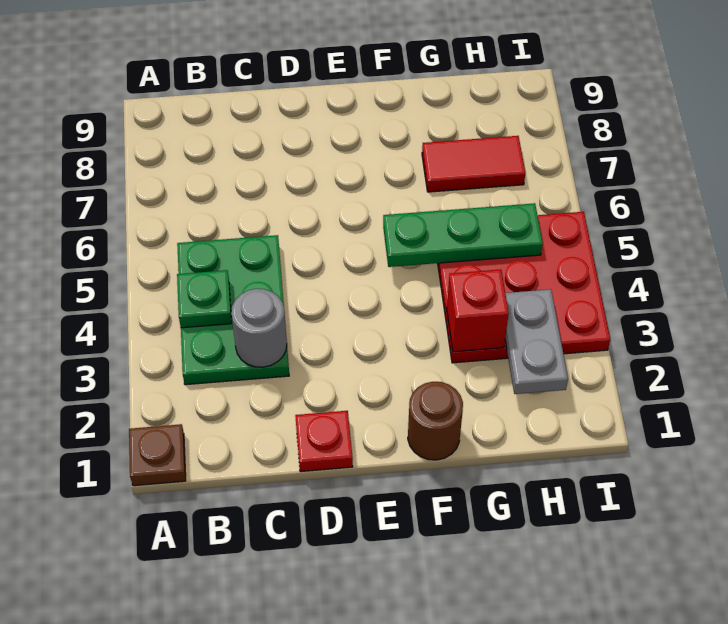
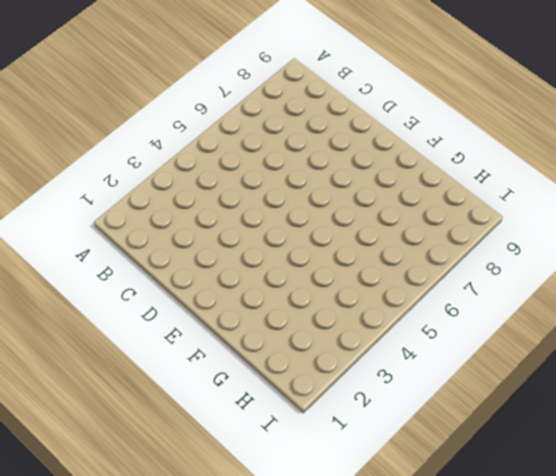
none -> brown 1x1 plate [129,424,186,486]
none -> green 2x3 plate [177,235,289,385]

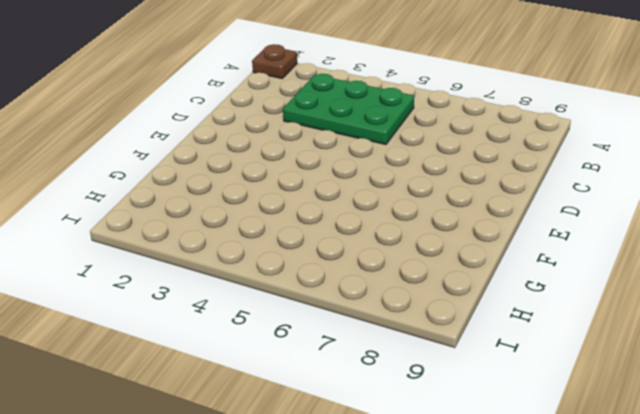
none -> red 1x1 plate [295,411,353,472]
none -> brown 1x1 round brick [408,382,463,460]

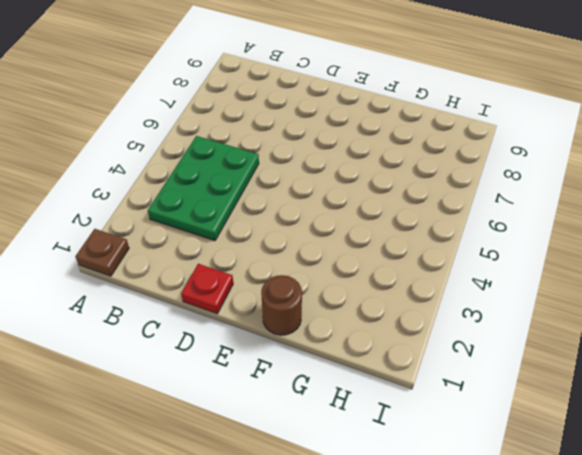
none -> red 3x3 plate [438,212,610,363]
none -> red 1x2 tile [422,136,525,192]

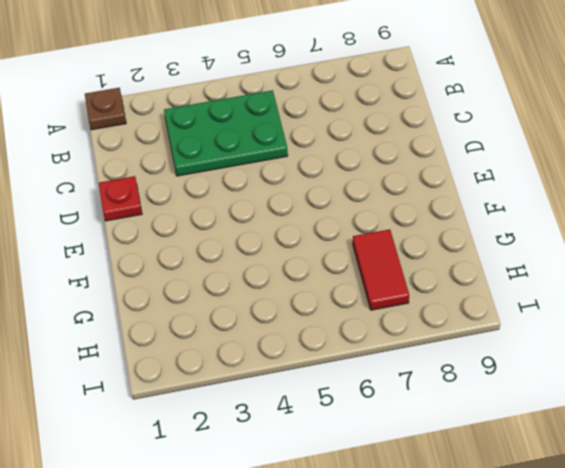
none -> brown 1x1 round brick [408,382,463,460]
none -> red 3x3 plate [438,212,610,363]

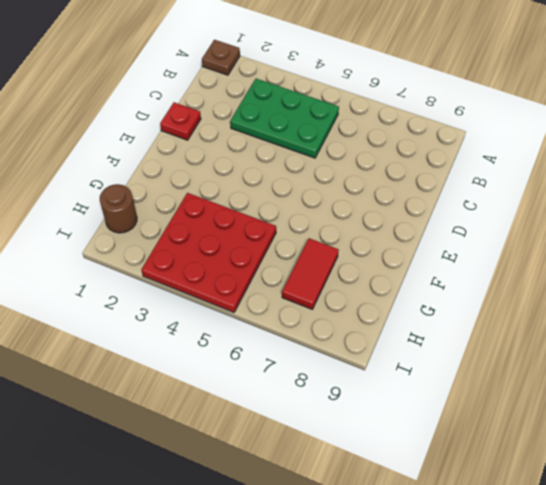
brown 1x1 round brick [100,184,137,233] -> brown 1x1 round brick moved to [408,382,463,460]
none -> green 1x1 plate [177,270,232,328]
none -> grey 1x1 round brick [231,289,287,367]

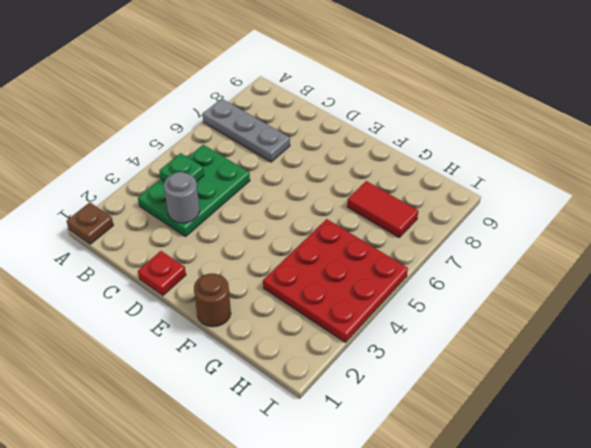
grey 1x3 plate [203,99,290,162] -> none
none -> green 1x3 plate [383,203,543,267]
none -> red 1x1 brick [447,270,509,352]

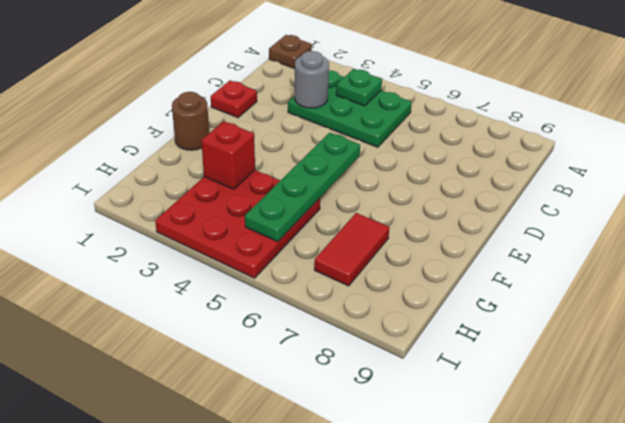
green 1x4 plate [245,133,360,242] -> green 1x3 plate [383,203,543,267]
none -> grey 1x2 plate [505,289,568,394]

